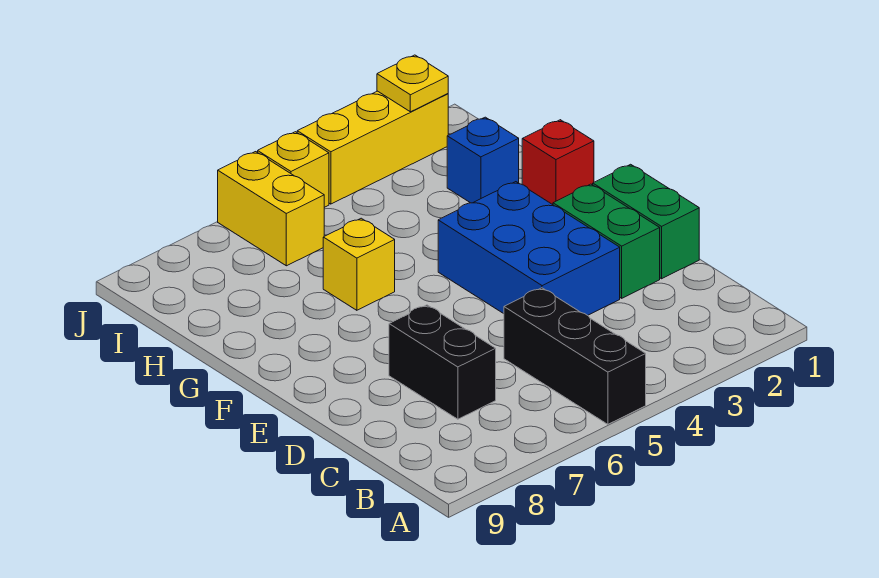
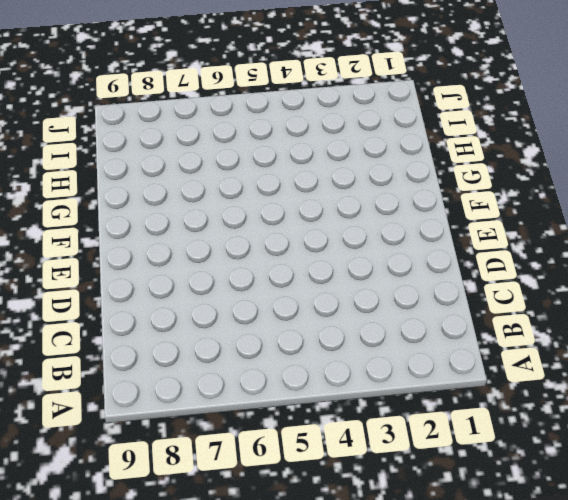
none -> black 1x3 brick [504,288,646,424]
none -> black 1x2 brick [389,305,496,419]
none -> green 1x2 brick [593,164,699,279]

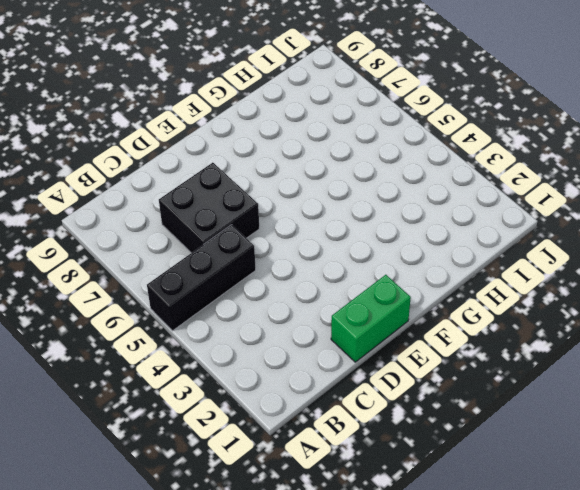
black 2x2 brick [159,163,259,253] -> black 1x2 brick [389,305,496,419]
none -> green 1x2 brick [553,184,660,298]
none -> blue 2x3 brick [438,182,620,315]
none -> red 1x1 brick [522,120,594,205]

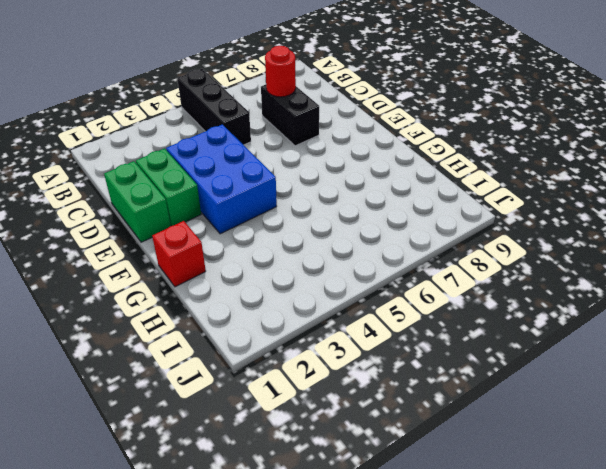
red 1x1 round brick [265,46,296,97] -> none
none -> yellow 1x1 brick [323,218,395,310]
none -> blue 1x1 brick [447,117,519,203]
none -> yellow 1x2 brick [218,152,324,266]

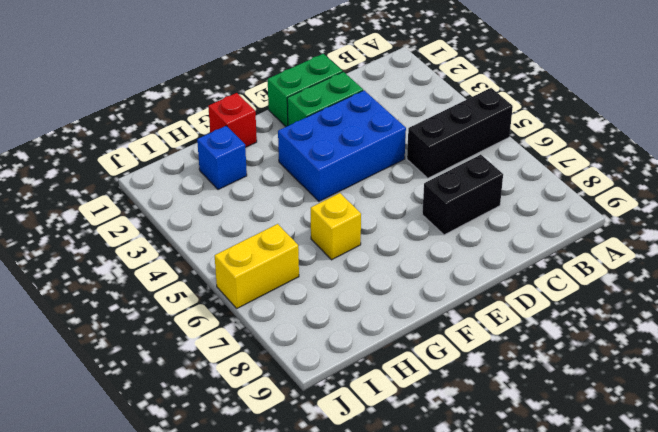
none -> yellow 1x3 brick [297,91,448,204]
none -> yellow 1x1 brick [258,132,329,207]
none -> yellow 1x1 plate [377,55,448,112]

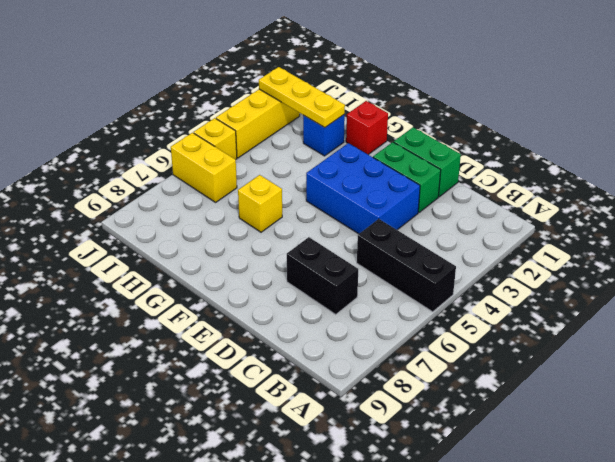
yellow 1x3 plate [259,67,345,128] -> yellow 1x1 plate [377,55,448,112]

